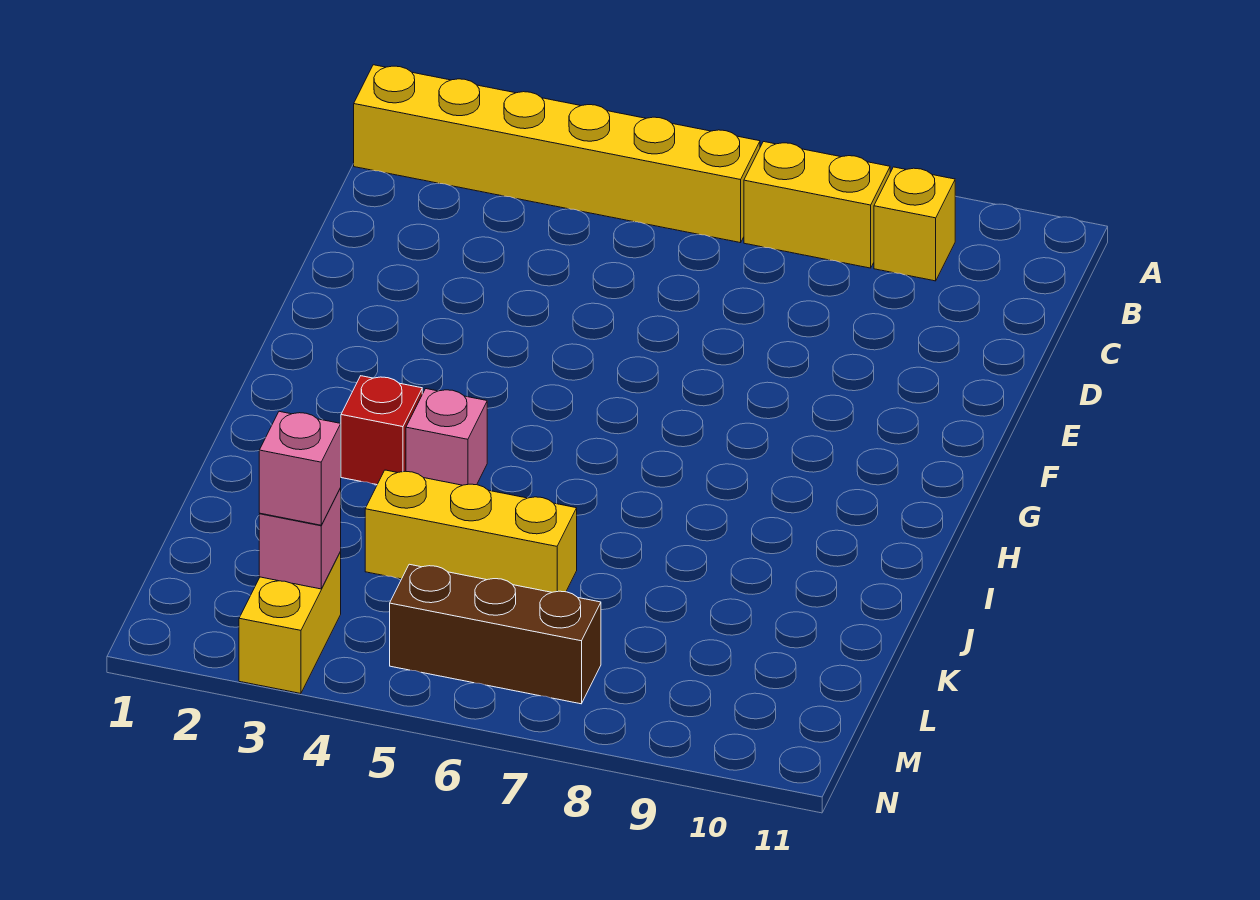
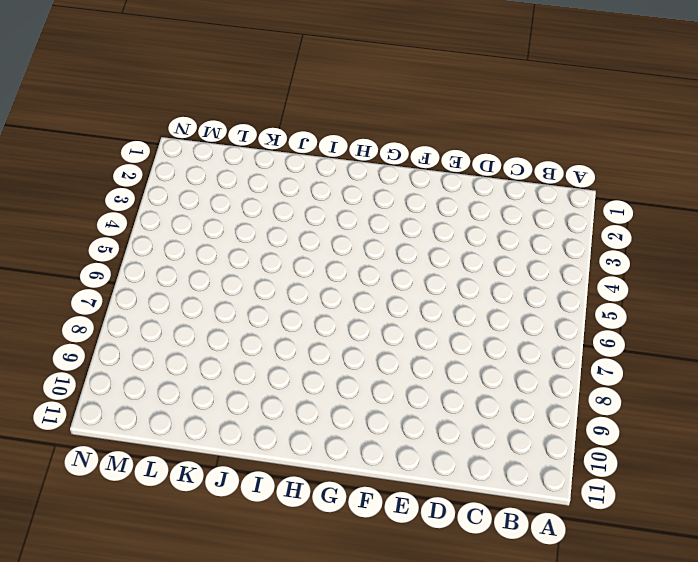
none -> yellow 1x6 brick [354,65,760,243]
none -> yellow 1x2 brick [744,142,890,268]

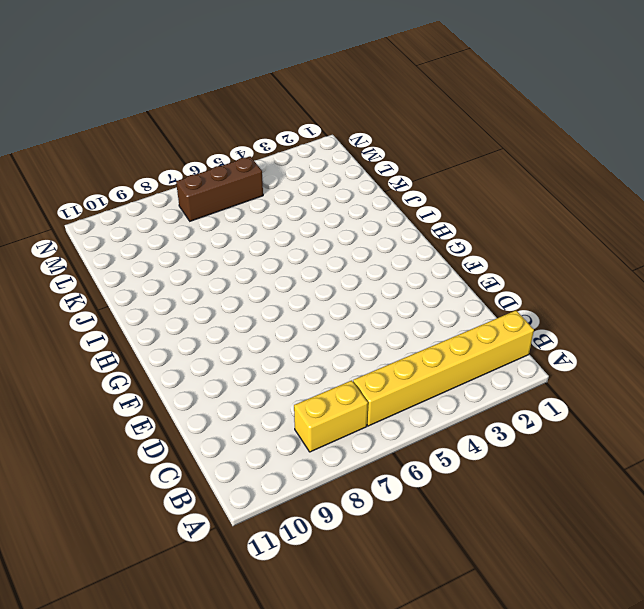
none -> yellow 1x1 brick [874,167,955,281]
none -> red 1x1 brick [341,376,422,485]

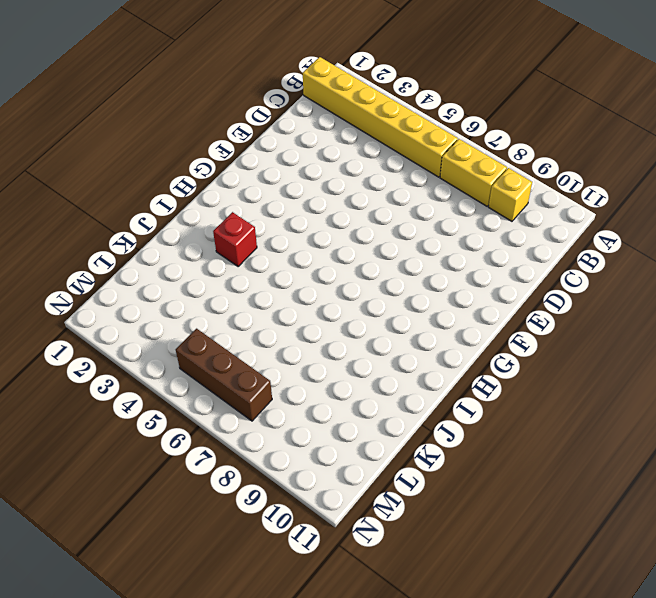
none -> pink 1x1 brick [406,389,487,485]
none -> yellow 1x3 brick [365,470,577,592]

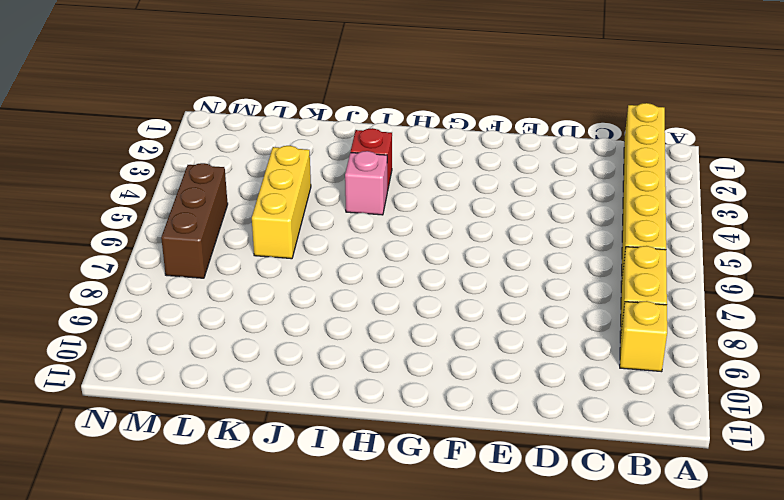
none -> yellow 1x2 brick [239,551,341,693]
none -> pink 1x1 brick [259,488,341,589]

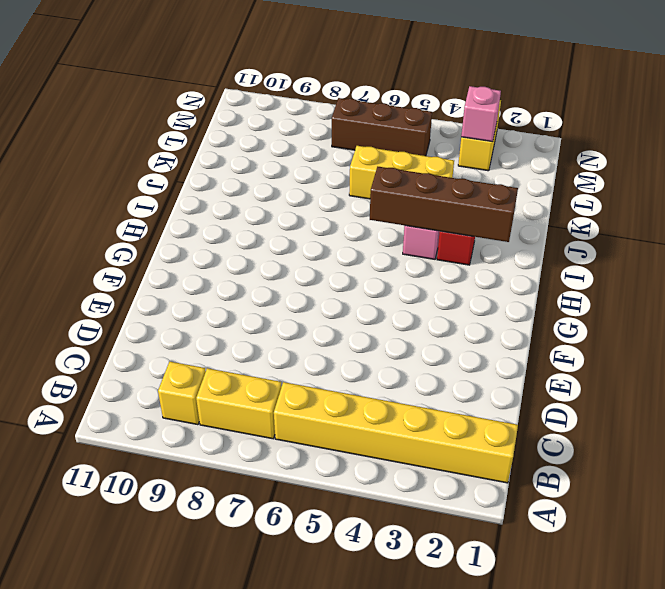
brown 1x4 brick [370,167,518,242] -> none
none -> pink 1x1 brick [259,411,341,525]

